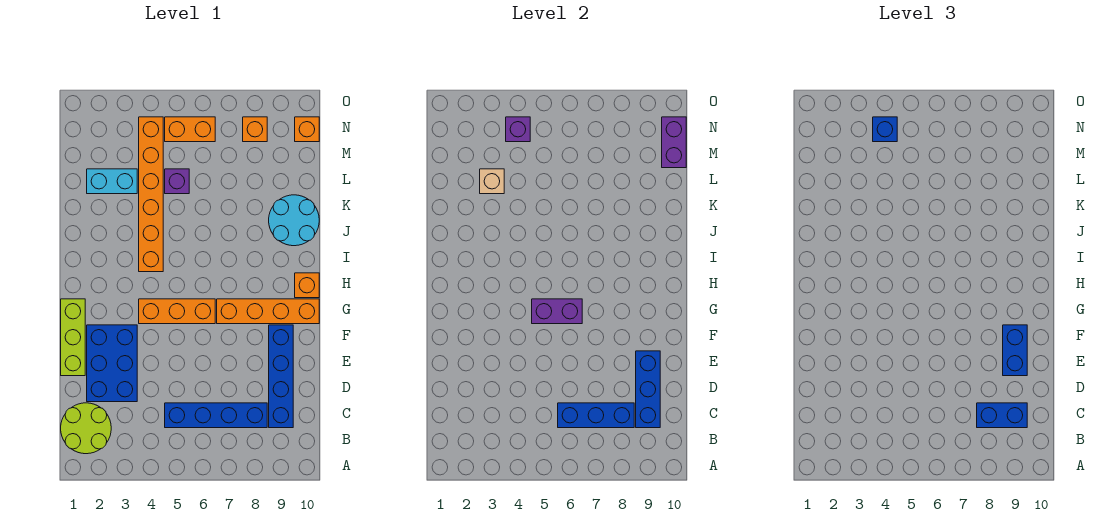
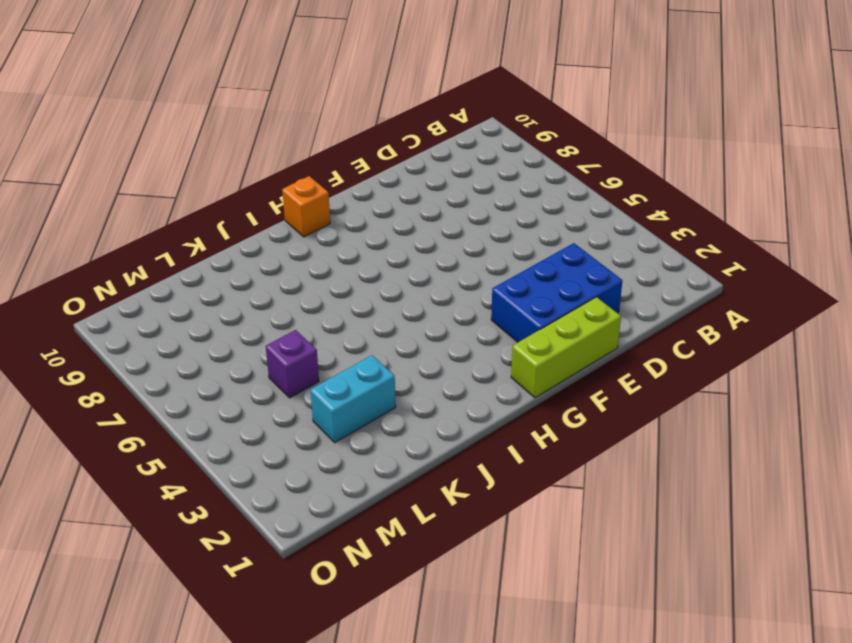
cyan 1x2 brick [311,355,396,442] -> cyan 1x2 brick turned to [87,169,137,194]
none -> lime 2x2 round brick [61,403,111,454]
none -> blue 1x4 brick [165,403,267,428]
none -> blue 1x4 brick [269,325,293,428]

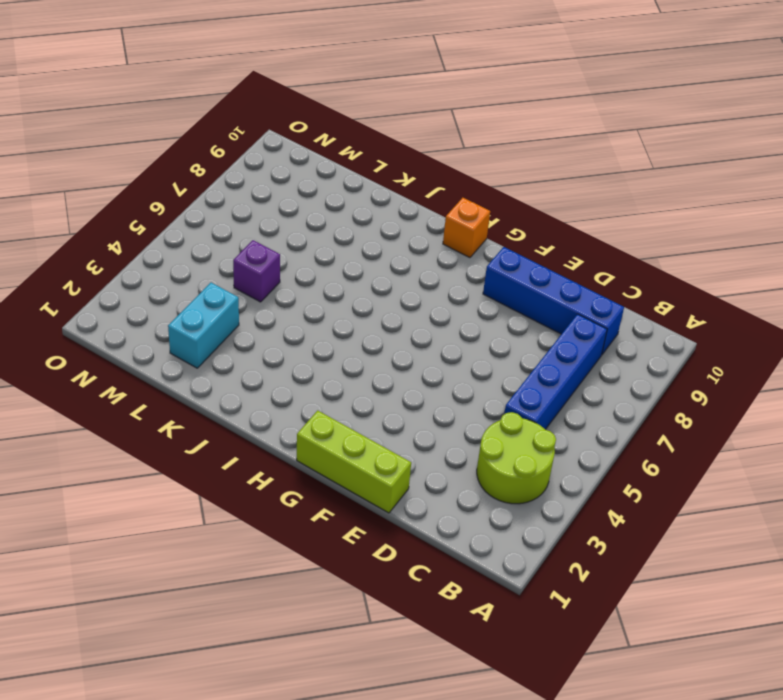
lime 2x2 round brick [477,412,556,504] -> lime 2x2 round brick moved to [61,403,111,454]
none -> blue 2x3 brick [87,325,137,402]
none -> orange 1x3 brick [139,299,215,324]
none -> orange 1x4 brick [217,299,319,324]

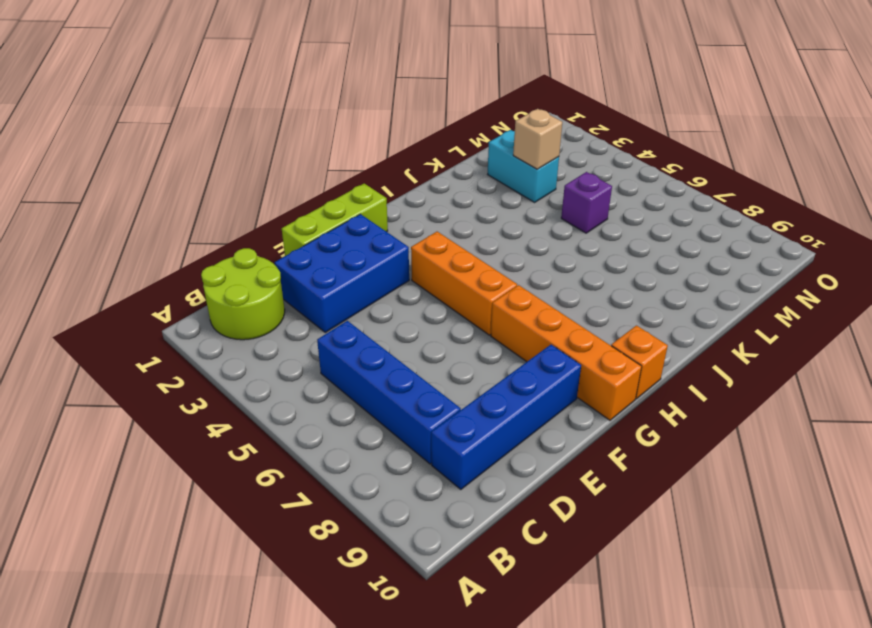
none -> orange 1x6 brick [139,117,163,272]
none -> cyan 2x2 round brick [269,195,319,246]
none -> orange 1x2 brick [165,117,215,142]

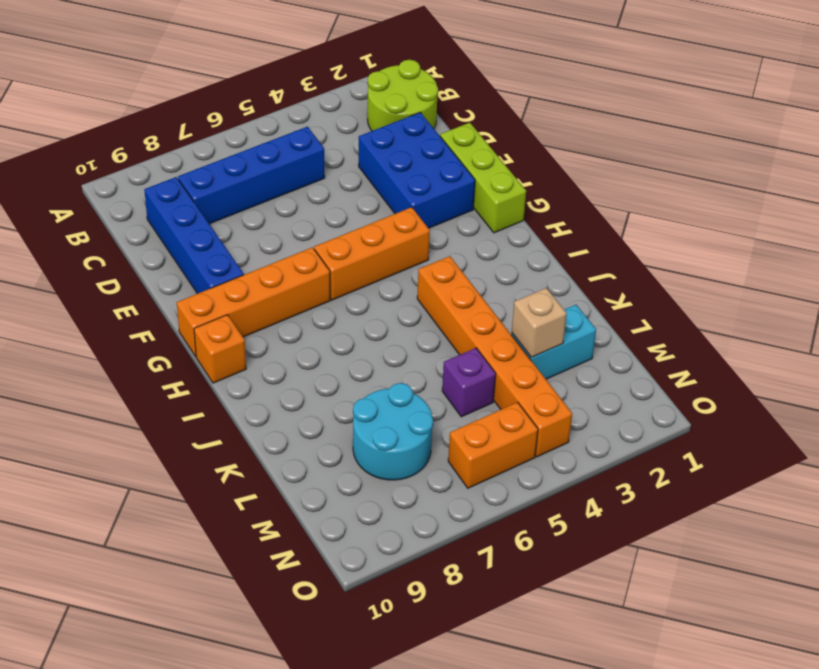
cyan 2x2 round brick [353,383,433,480] -> cyan 2x2 round brick moved to [269,195,319,246]
none -> orange 1x1 brick [243,117,267,142]
none -> orange 1x1 brick [295,117,319,142]
none -> blue 1x3 brick [558,403,634,428]

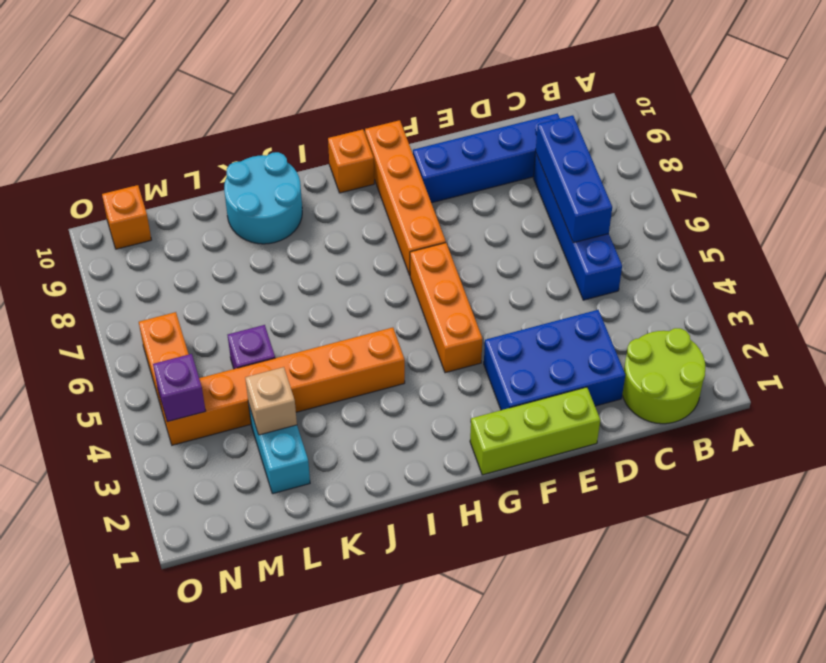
none -> orange 1x1 brick [243,117,267,142]
none -> blue 1x3 brick [636,351,660,428]
none -> purple 1x2 brick [532,299,582,324]

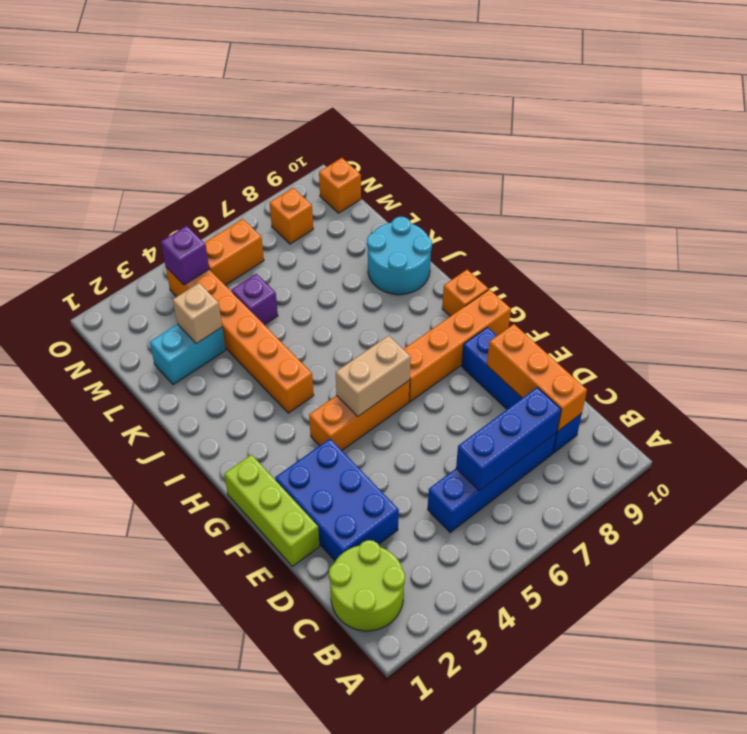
orange 1x3 brick [487,324,587,431] -> blue 1x3 brick [636,351,660,428]
tan 1x2 brick [336,335,411,416] -> purple 1x2 brick [532,299,582,324]
none -> purple 1x2 brick [662,117,686,168]
none -> blue 1x2 brick [977,403,1027,428]
none -> blue 1x2 brick [1003,325,1027,376]

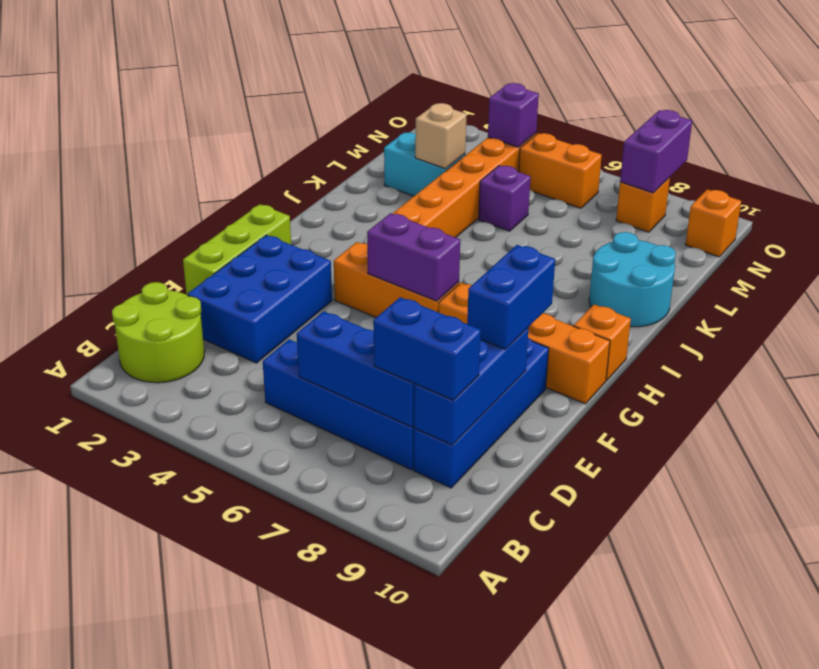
purple 1x2 brick [620,110,692,193] -> purple 1x2 brick moved to [662,117,686,168]
none -> blue 1x1 brick [873,117,897,142]

